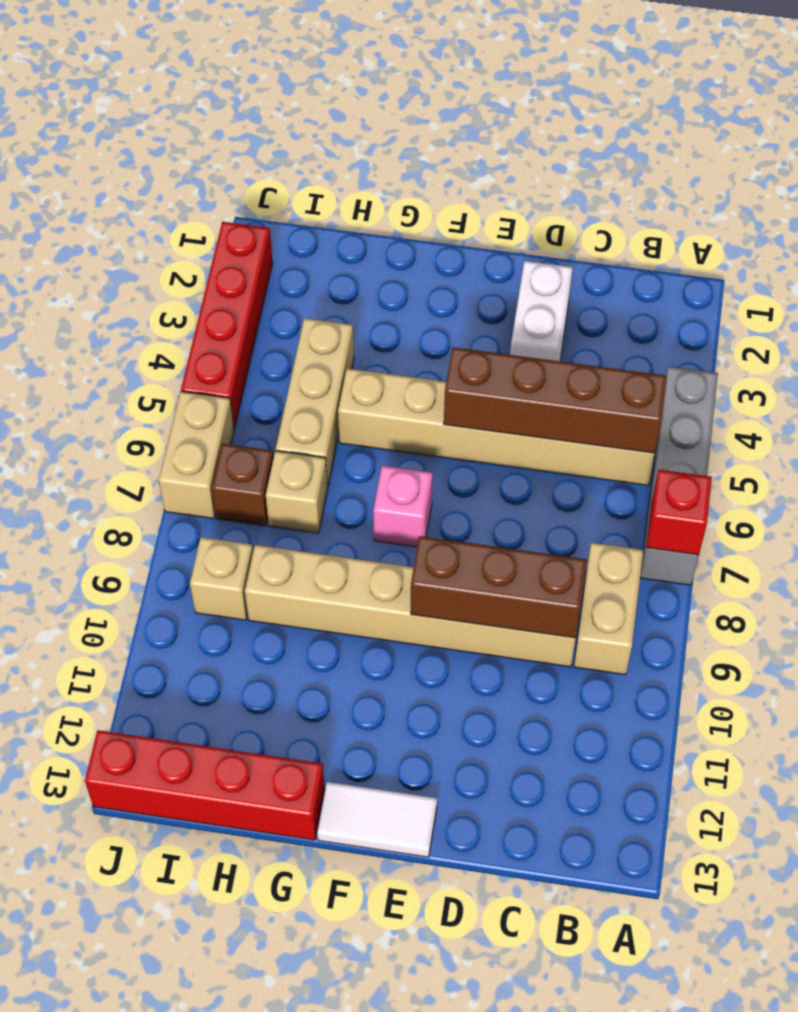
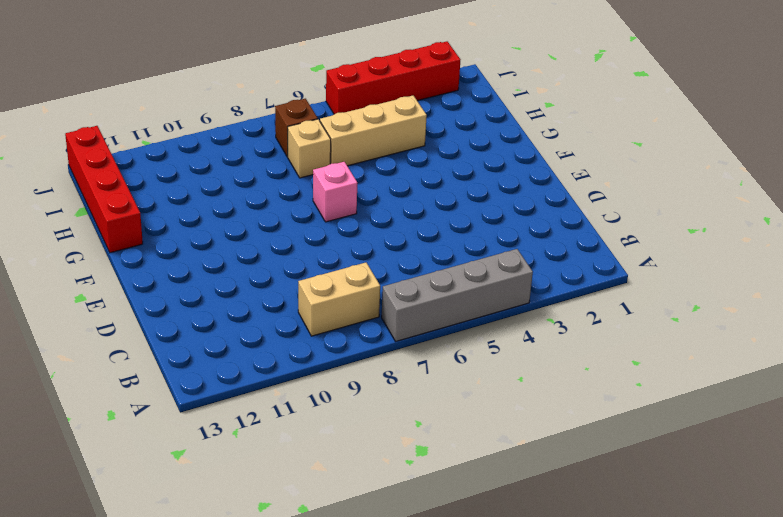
none -> tan 1x6 brick [338,368,655,485]
none -> tan 1x6 brick [245,545,576,667]
none -> white 1x2 brick [510,261,573,361]

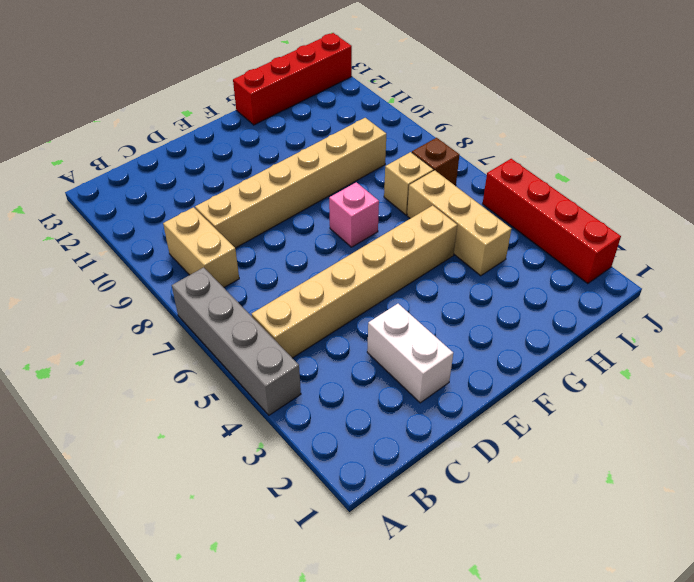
none -> white 1x2 tile [317,782,437,857]
none -> tan 1x1 brick [190,537,253,620]
none -> tan 1x2 brick [159,392,234,519]

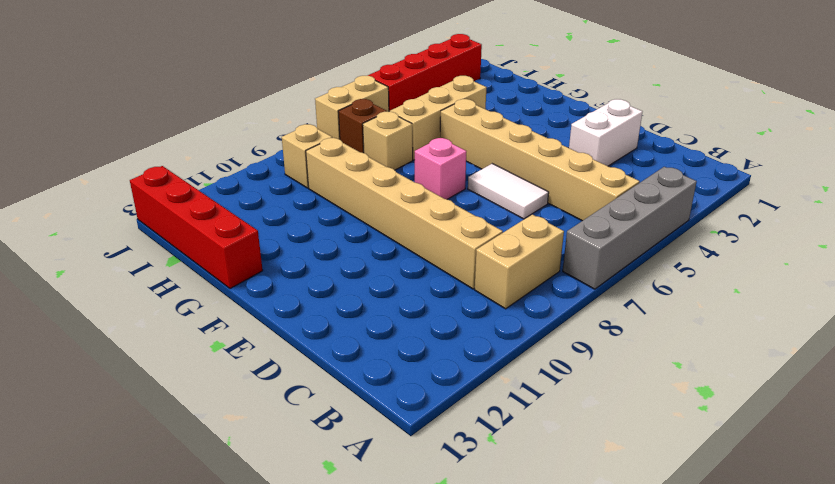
white 1x2 tile [468,164,549,219] -> white 1x2 tile moved to [317,782,437,857]
none -> red 1x1 brick [646,470,712,555]
none -> brown 1x4 brick [444,347,667,453]
none -> brown 1x3 brick [411,536,587,638]

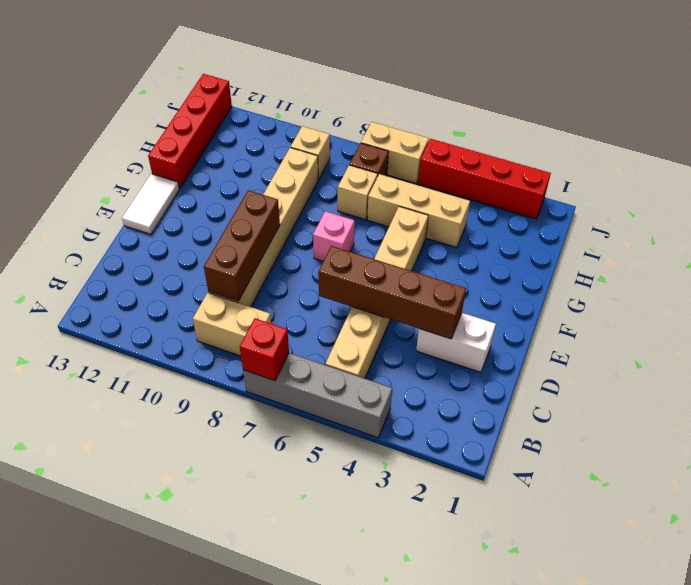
brown 1x4 brick [318,246,466,339] -> brown 1x4 brick turned to [444,347,667,453]

